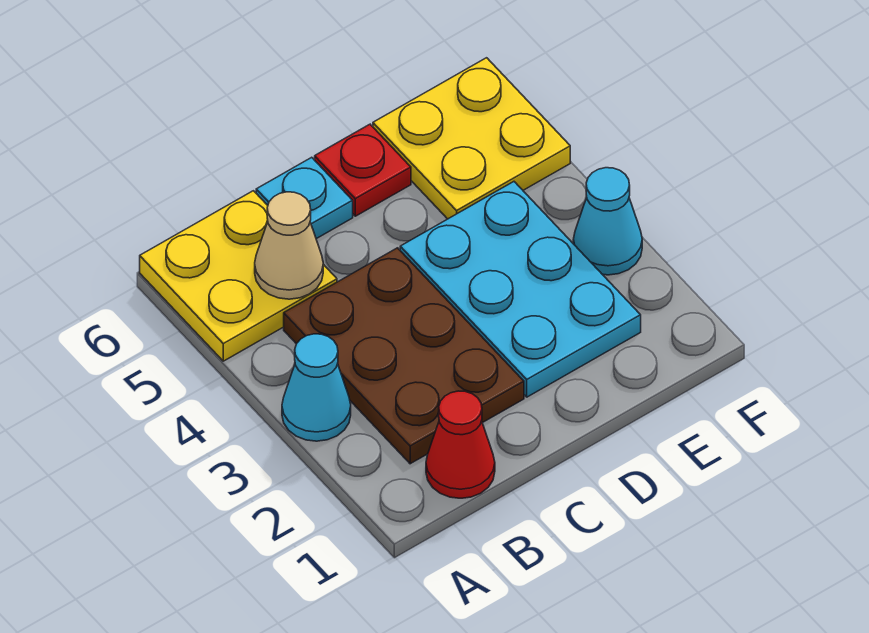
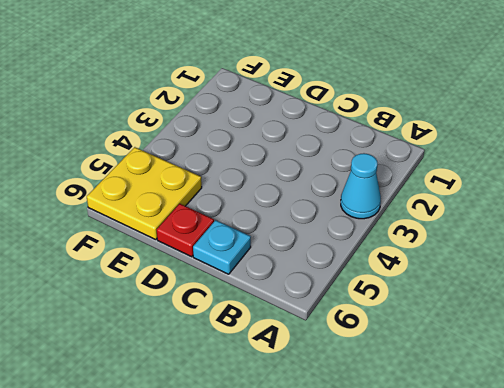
none -> yellow 2x2 plate [140,191,337,361]
none -> red 1x1 cone [426,391,495,498]

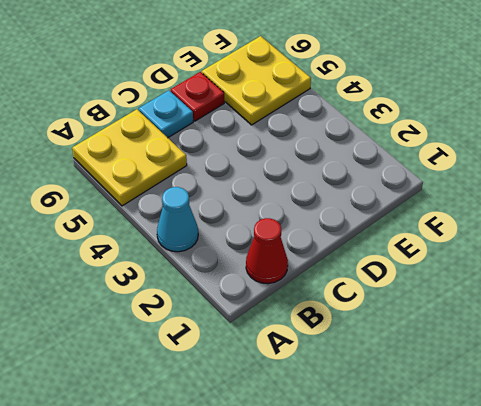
none -> brown 2x3 plate [284,248,524,464]
none -> cyan 2x3 plate [400,182,641,397]

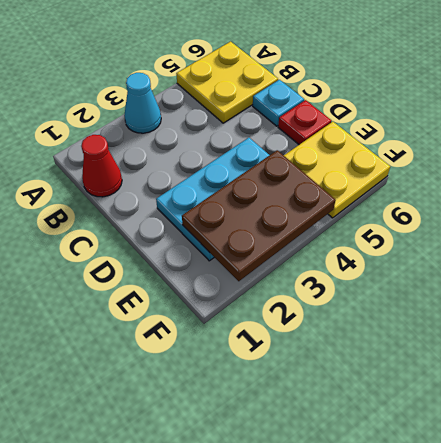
brown 2x3 plate [182,150,336,281] -> brown 2x3 plate moved to [284,248,524,464]
none -> cyan 1x1 cone [573,168,642,275]
none -> tan 1x1 cone [255,192,323,299]

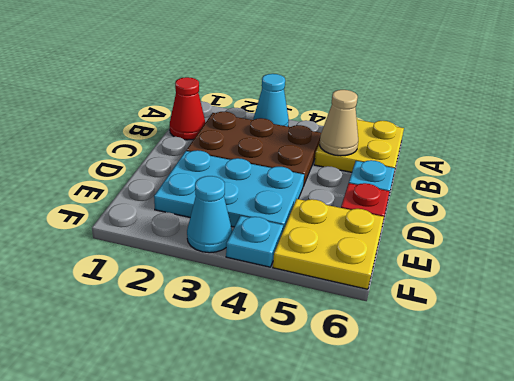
cyan 1x1 plate [226,216,283,267] -> none

